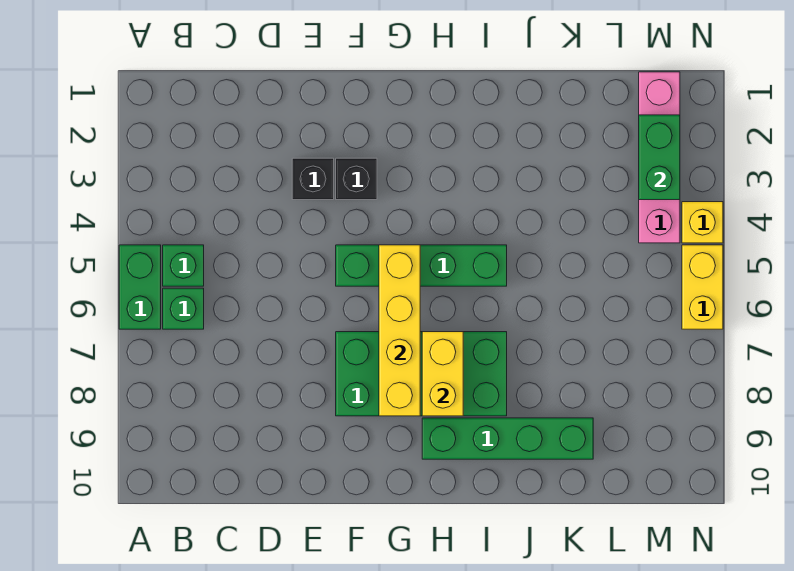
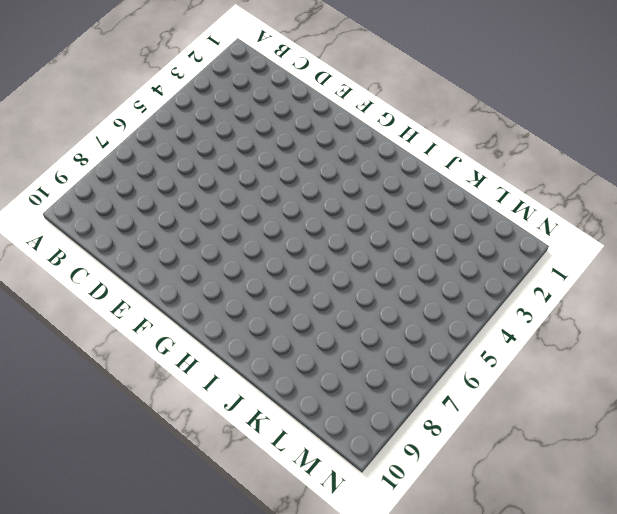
none -> green 1x2 brick [119,245,161,329]
none -> green 1x1 brick [163,245,204,286]
none -> green 1x1 brick [163,288,204,329]

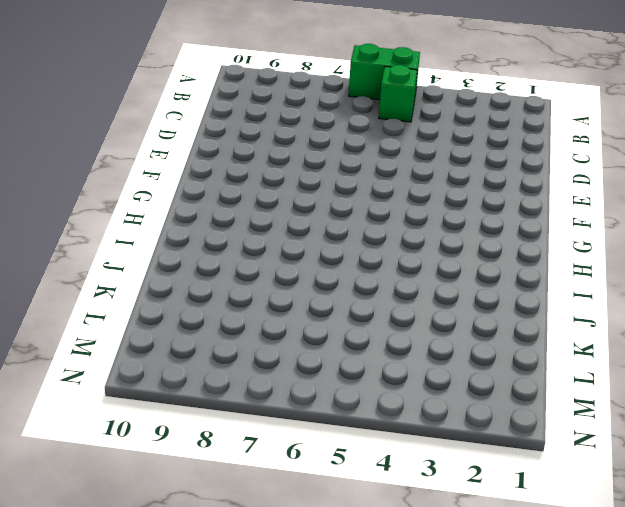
none -> green 1x1 brick [163,288,204,329]
none -> black 1x1 brick [292,158,334,200]
none -> black 1x1 brick [336,158,377,200]

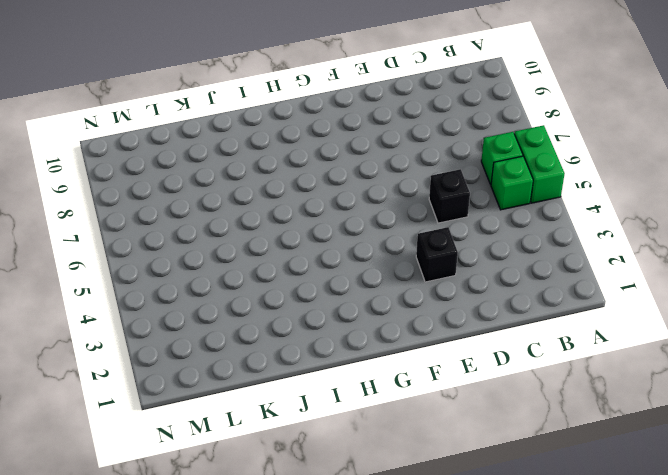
black 1x1 brick [429,169,470,223] -> black 1x1 brick moved to [336,158,377,200]
none -> green 1x4 brick [336,245,507,286]
none -> green 2x4 brick [336,332,507,416]
none -> green 1x4 brick [422,418,593,459]

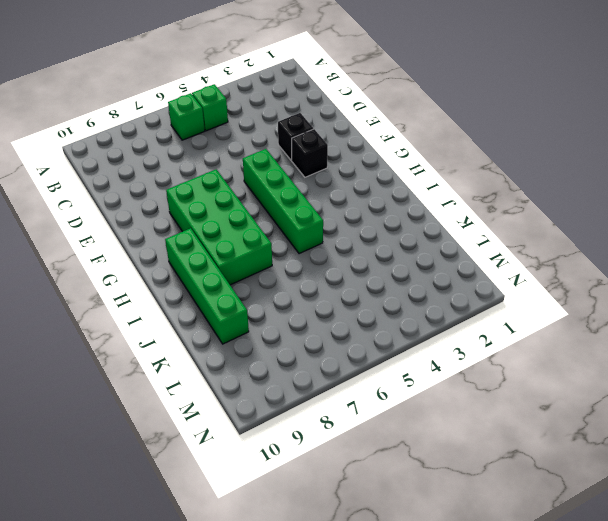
none -> green 1x2 brick [119,245,161,329]
none -> pink 1x4 brick [639,72,680,243]
none -> yellow 1x1 brick [682,202,723,243]

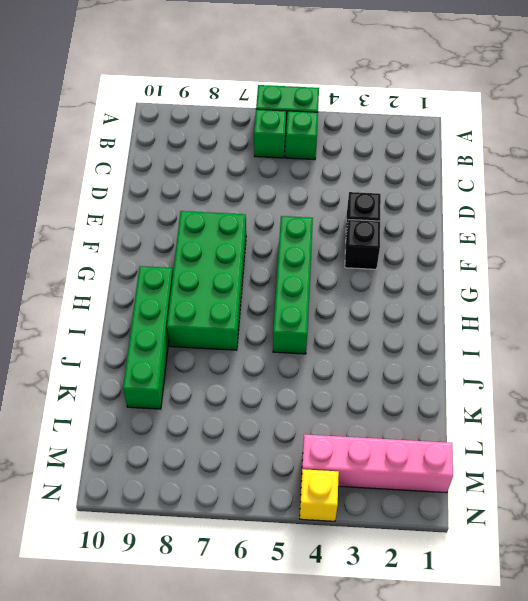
none -> yellow 1x2 brick [682,245,723,329]
none -> yellow 1x4 brick [379,245,420,416]
none -> yellow 1x2 brick [422,332,463,416]

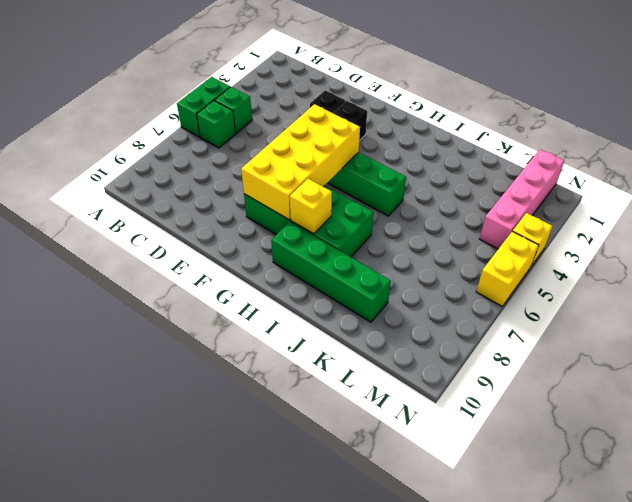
yellow 2x4 brick [241,104,360,220] -> yellow 1x4 brick [379,245,420,416]
yellow 1x1 brick [290,179,332,234] -> yellow 1x2 brick [422,332,463,416]
none -> green 1x2 brick [639,115,680,200]

